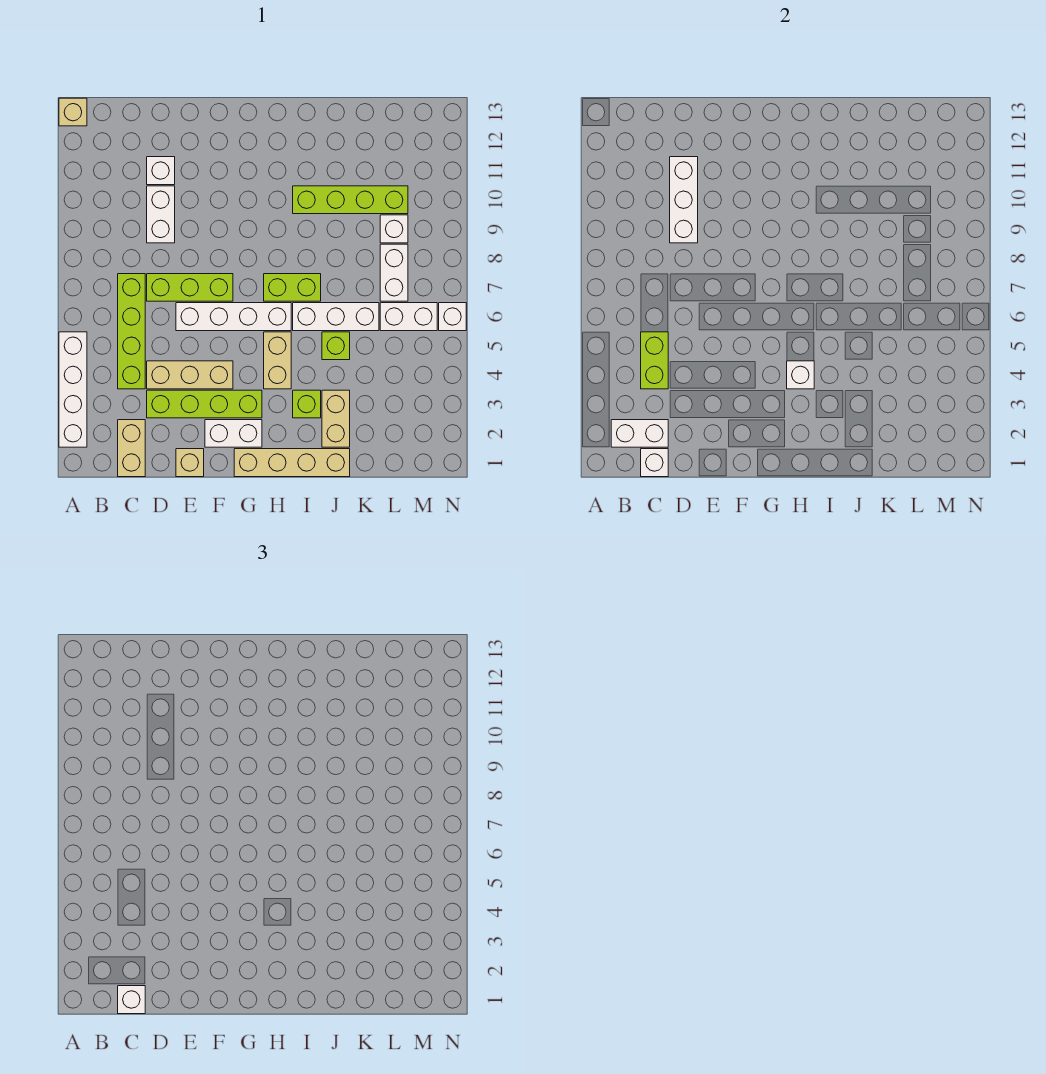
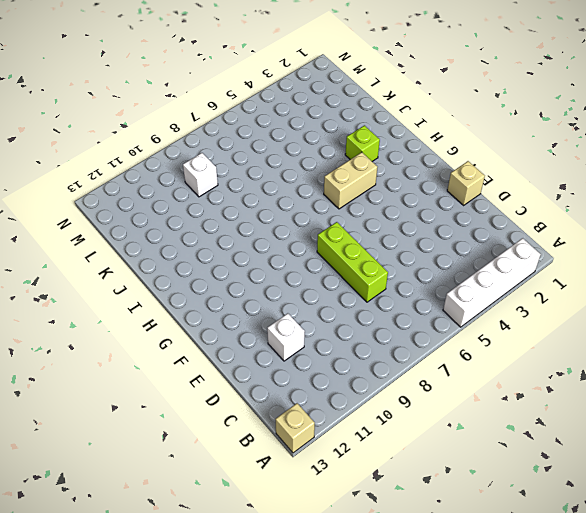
none -> tan 1x2 brick [118,420,145,477]
none -> lime 1x4 brick [118,274,145,389]
none -> lime 1x4 brick [147,390,262,418]
none -> tan 1x3 brick [147,361,233,389]

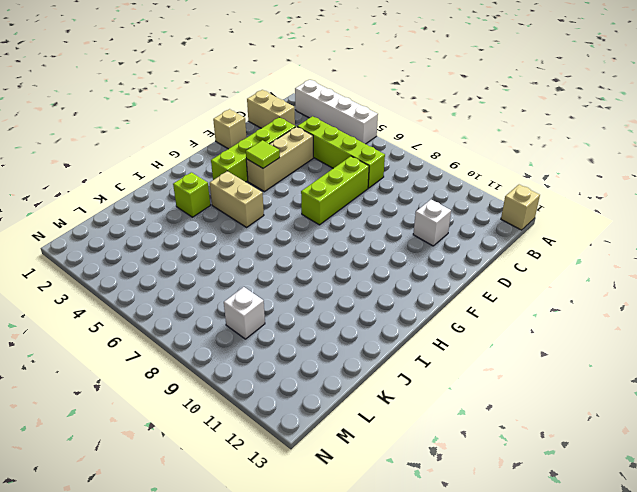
lime 1x1 tile [246,140,280,168] -> none
none -> white 1x2 brick [147,186,175,243]
none -> white 1x4 brick [176,303,291,331]
none -> white 1x2 brick [205,420,262,447]
none -> tan 1x4 brick [234,449,350,477]

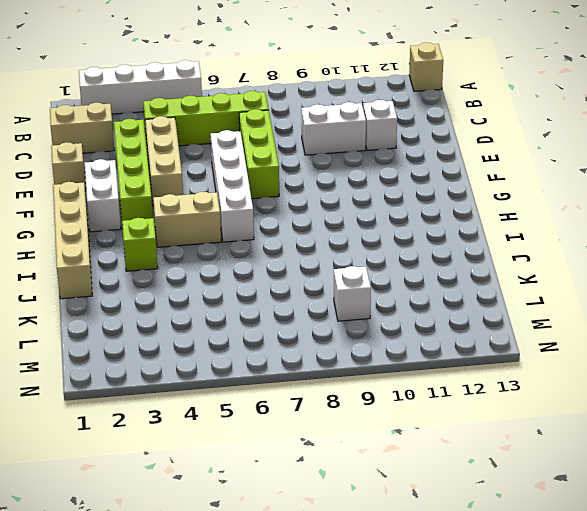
none -> lime 1x2 brick [264,274,321,301]
none -> white 1x3 brick [293,303,379,331]
none -> lime 1x4 brick [293,186,408,214]
none -> tan 1x2 brick [322,390,350,447]

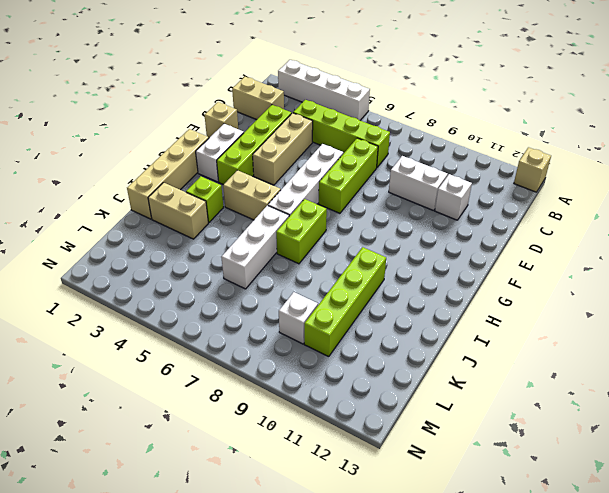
none -> lime 1x1 brick [322,332,350,360]
none -> white 1x2 brick [380,303,437,331]
none -> white 1x2 brick [380,244,408,301]
none -> white 1x1 brick [439,303,466,331]

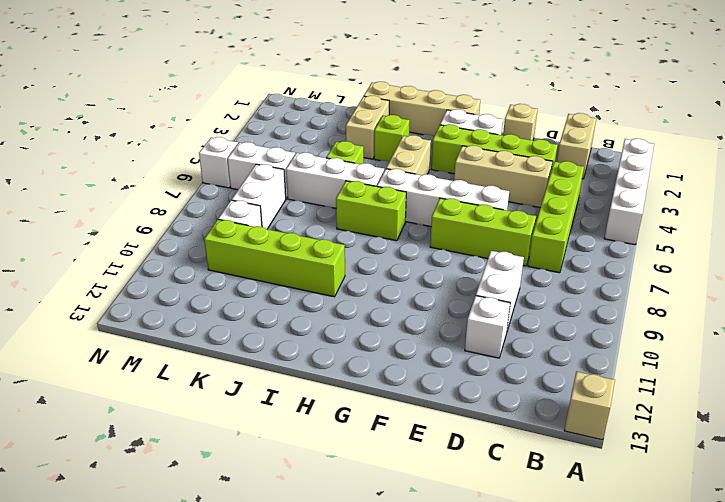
none -> white 1x2 brick [611,420,668,447]
none -> white 1x1 brick [641,449,668,477]
none -> lime 1x2 brick [641,332,668,389]
none -> white 1x3 brick [670,157,698,243]

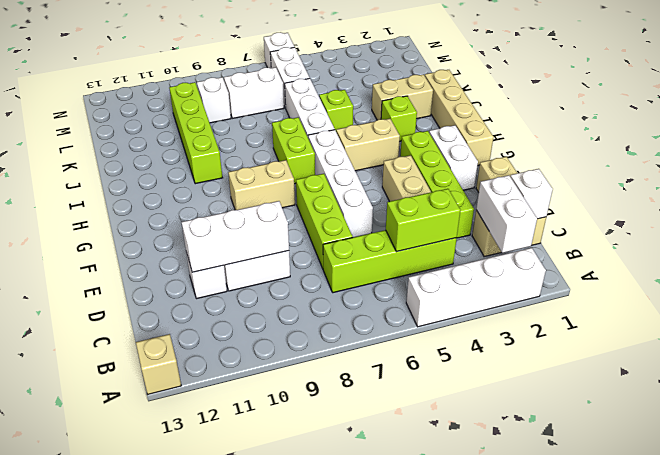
tan 1x2 brick [228,160,295,210] -> none
none -> white 1x1 brick [787,361,814,389]
none -> white 1x1 brick [118,986,145,1014]

